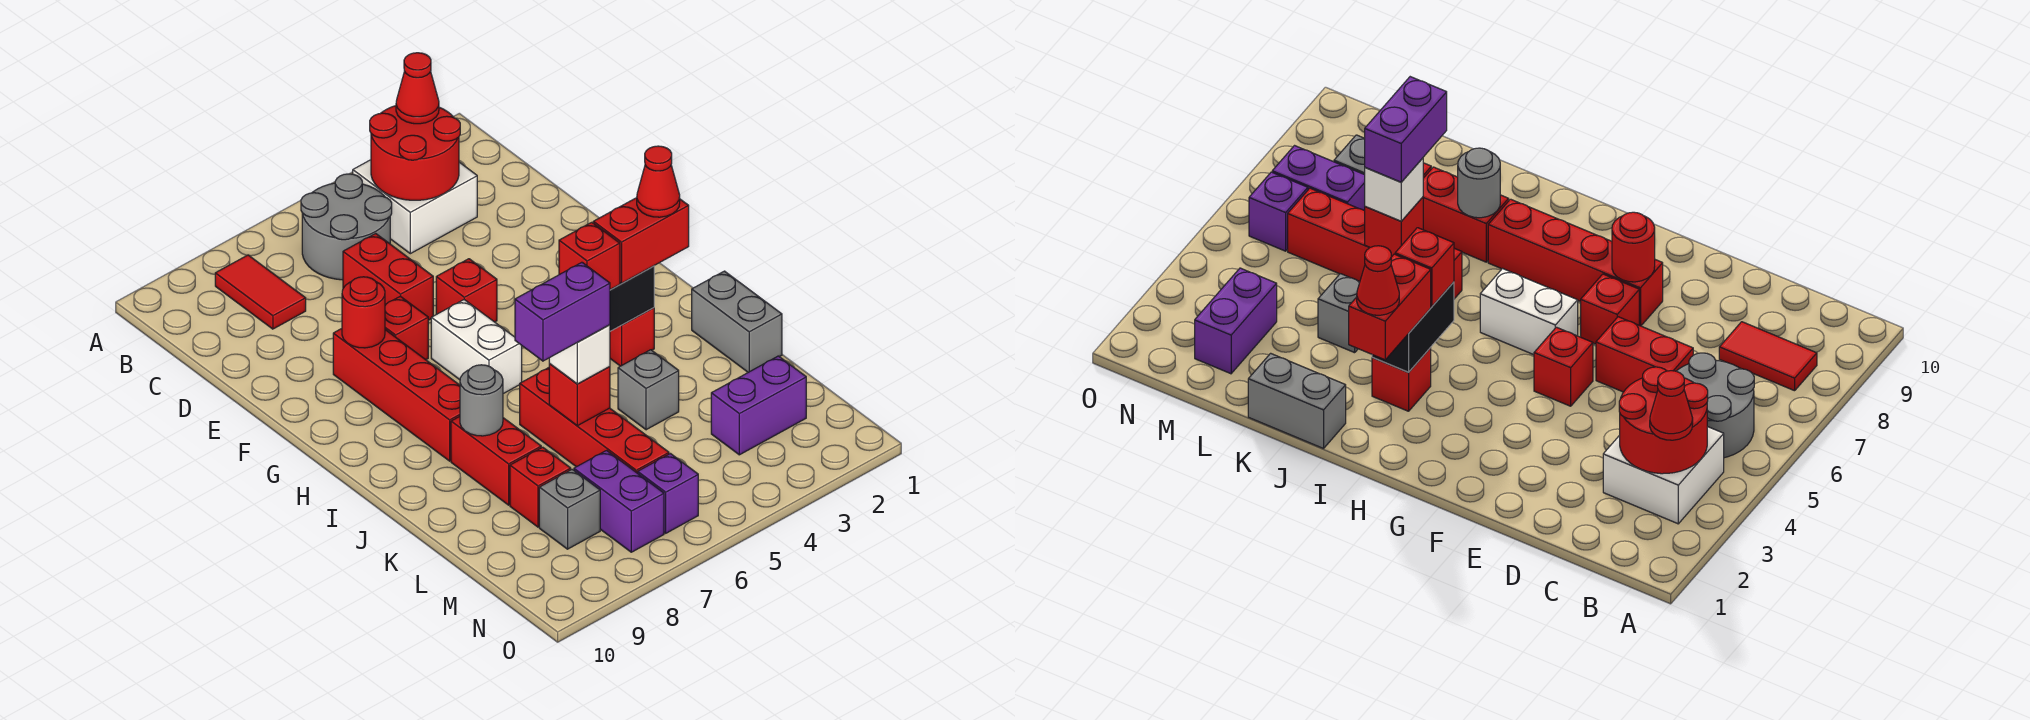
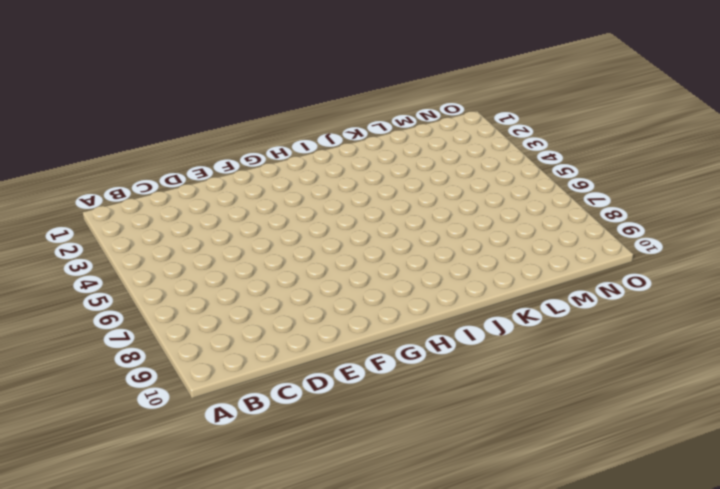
none -> white 2x2 brick [353,160,477,254]
none -> grey 2x2 round brick [301,174,392,280]
none -> red 1x2 tile [215,255,306,329]

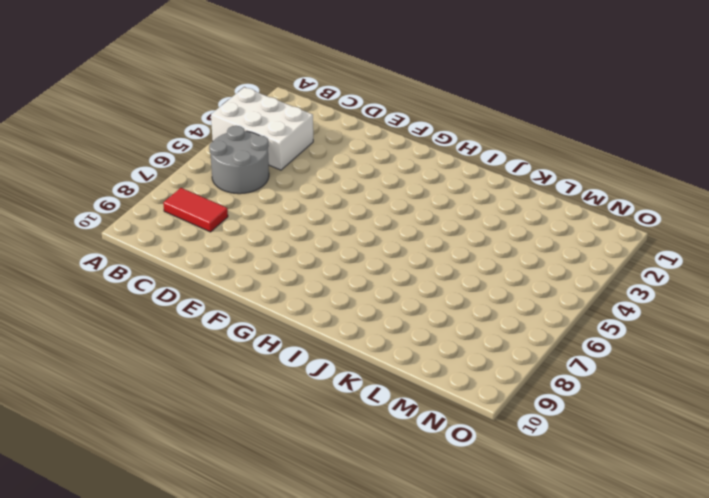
white 2x3 brick [211,87,313,170] -> white 2x2 brick [353,160,477,254]
none -> red 1x2 brick [343,233,433,320]
none -> red 1x1 brick [436,259,497,322]
none -> red 1x1 brick [385,296,428,360]

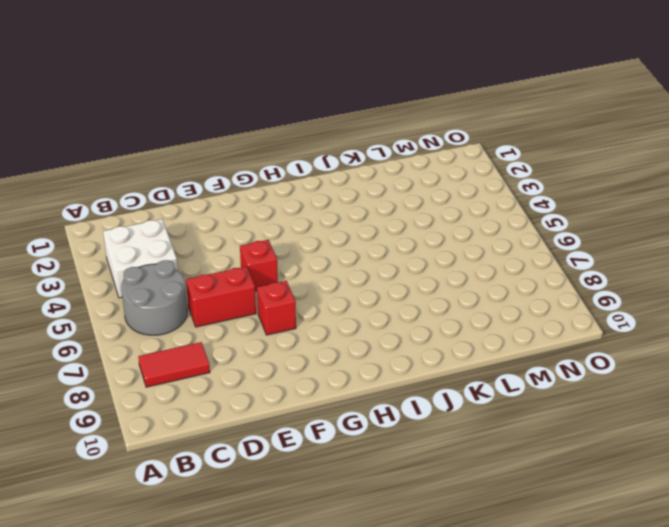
none -> red 1x4 brick [333,329,460,461]
none -> white 1x2 brick [431,300,522,394]
none -> red 1x1 brick [610,308,654,366]

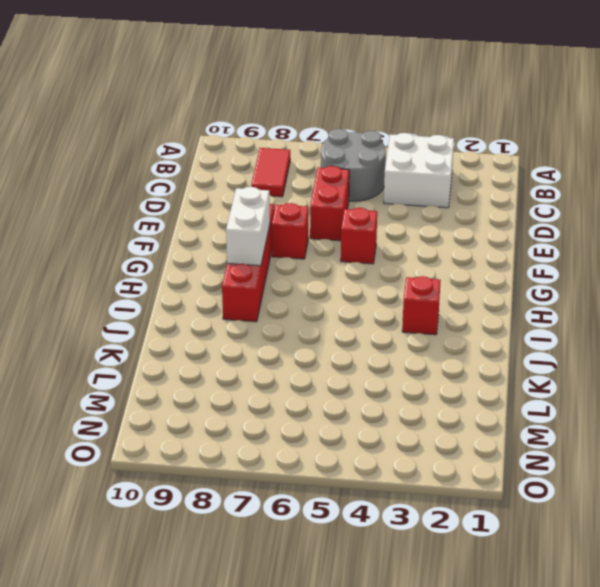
white 1x2 brick [226,187,270,266] -> white 1x2 brick moved to [431,300,522,394]
none -> grey 1x2 brick [692,271,782,372]
none -> red 1x4 brick [520,368,669,473]
none -> red 1x2 brick [451,416,541,505]

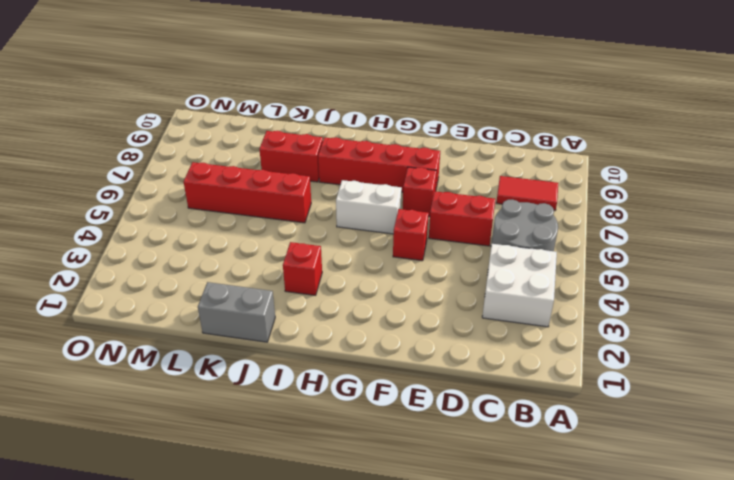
none -> grey 1x1 brick [618,350,679,430]
none -> red 1x1 brick [510,447,571,527]
none -> purple 1x2 brick [711,356,806,455]

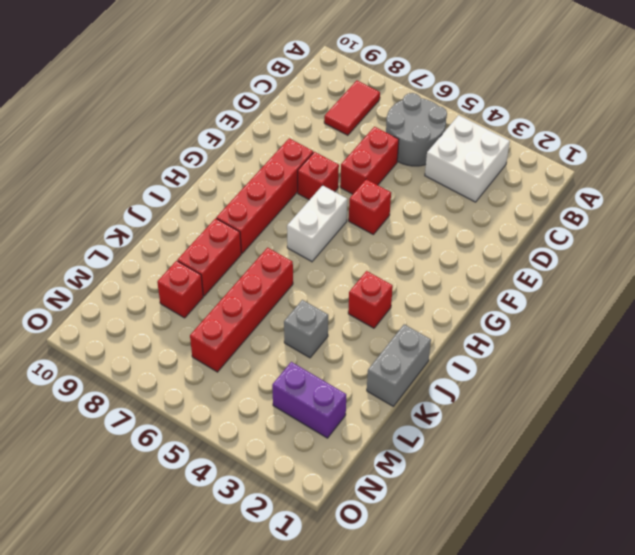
none -> purple 1x2 brick [574,450,664,552]
none -> grey 1x1 brick [539,469,600,549]
none -> purple 1x1 brick [638,454,698,533]

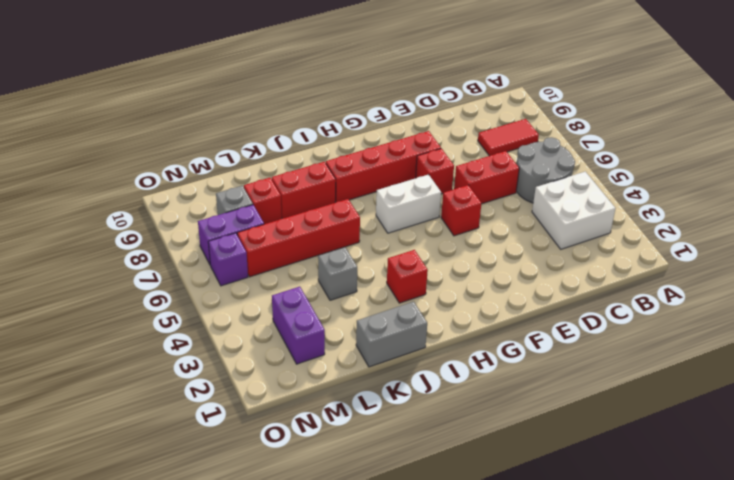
none -> red 2x2 round brick [370,106,460,200]
none -> red 1x1 round brick [342,277,385,348]
none -> black 1x2 brick [610,266,654,331]

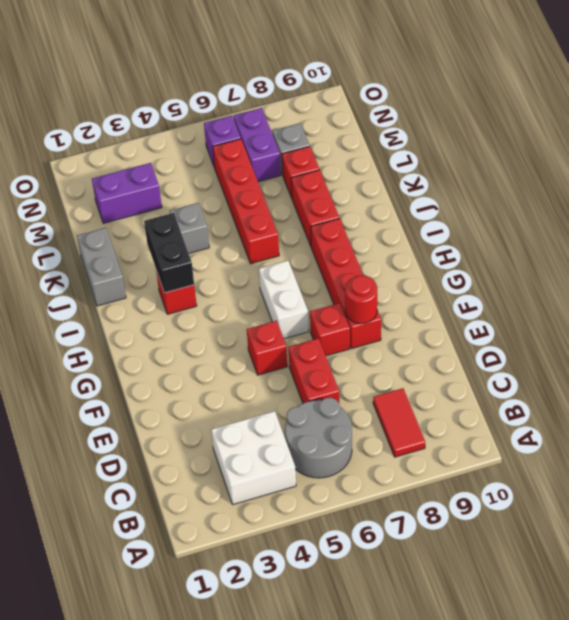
black 1x2 brick [144,213,194,293] -> black 1x2 brick turned to [610,266,654,331]
none -> red 2x2 round brick [370,106,460,200]
none -> grey 1x1 round brick [460,365,503,436]
none -> red 1x1 brick [549,364,610,426]

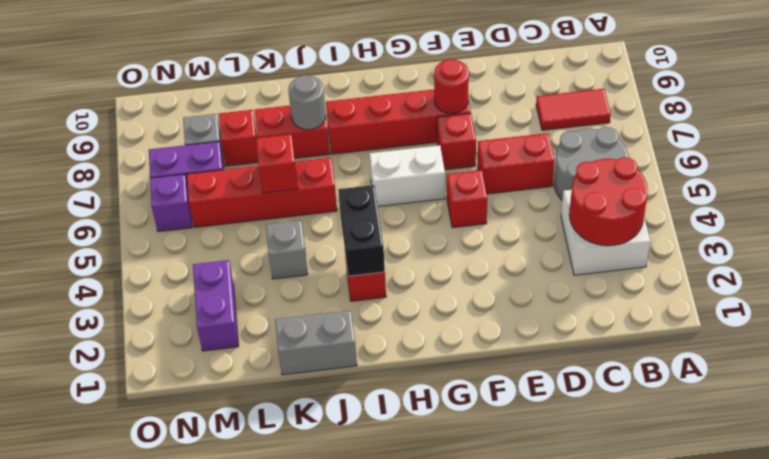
none -> red 1x1 cone [396,53,439,124]
none -> red 1x2 brick [593,198,689,283]
none -> red 1x1 brick [559,222,620,290]

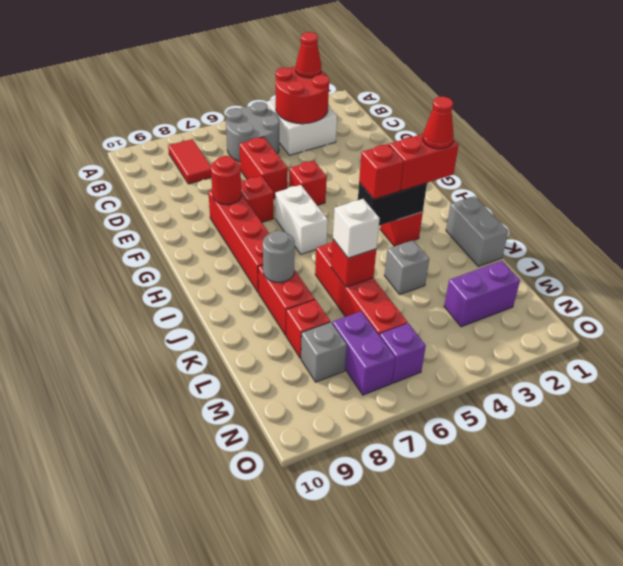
none -> purple 1x2 brick [515,262,610,361]

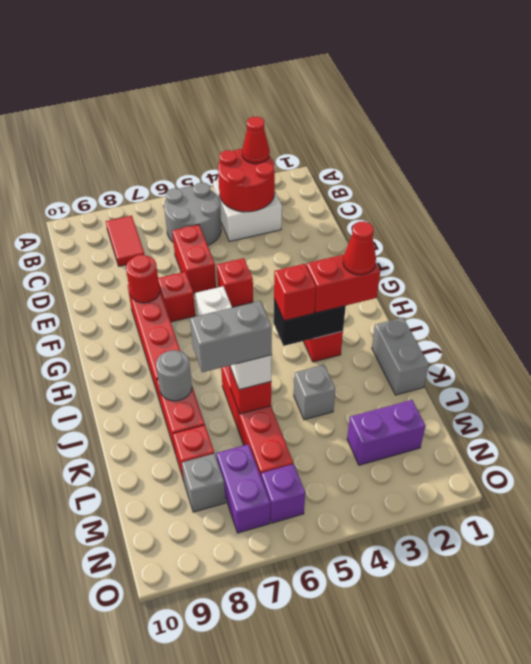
grey 1x2 brick [190,301,272,372] -> purple 1x2 brick [515,262,610,361]

